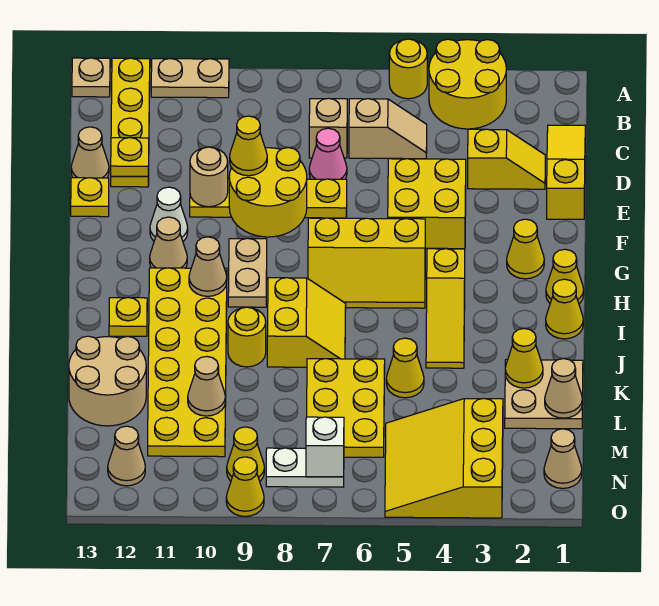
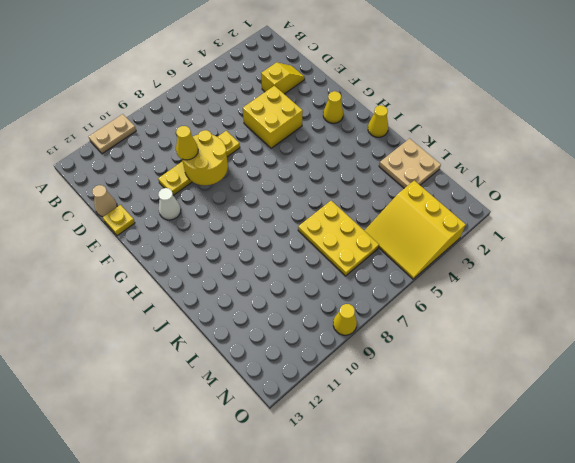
none -> yellow 2x2 round brick [429,39,506,129]
none -> yellow 1x1 round brick [389,39,427,99]
none -> yellow 1x4 plate [111,58,150,187]
none -> tan 1x1 plate [72,58,110,97]

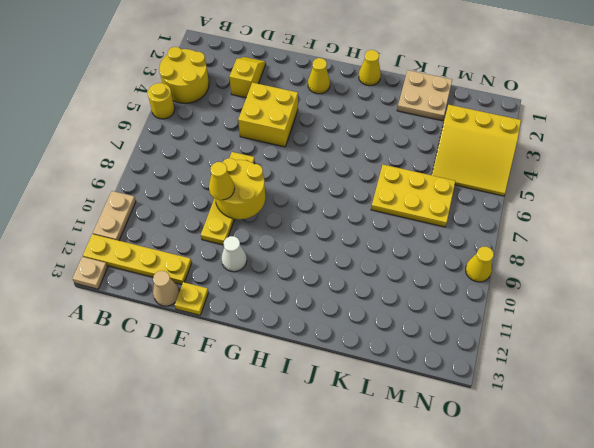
none -> yellow 1x3 slope [547,125,585,219]
none -> tan 1x2 slope [349,99,427,159]
none -> tan 1x1 brick [309,98,347,158]
none -> pink 1x1 cone [309,128,347,179]

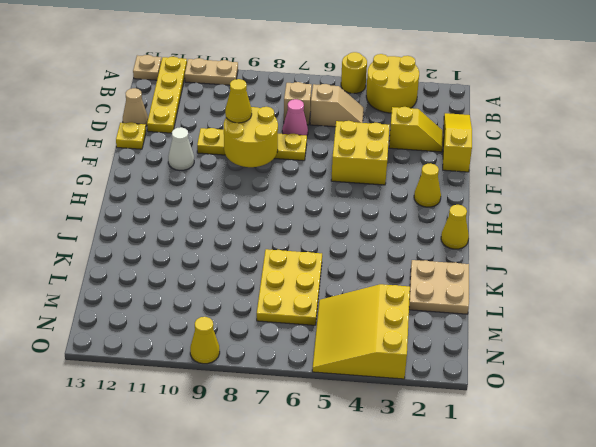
none -> yellow 2x3 slope [308,218,425,308]
none -> tan 1x2 plate [228,238,267,307]
none -> tan 1x1 cone [150,217,187,268]
none -> yellow 1x1 cone [546,249,584,304]

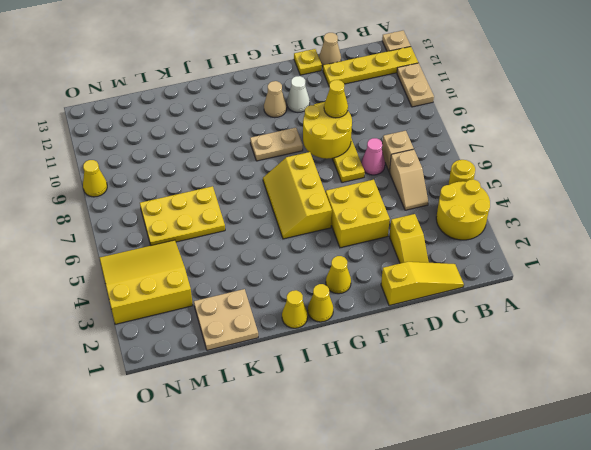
none -> yellow 1x3 slope [426,249,465,368]
none -> yellow 2x6 plate [148,268,227,457]
none -> yellow 2x2 slope [267,278,346,367]
none -> yellow 1x1 plate [109,298,147,336]

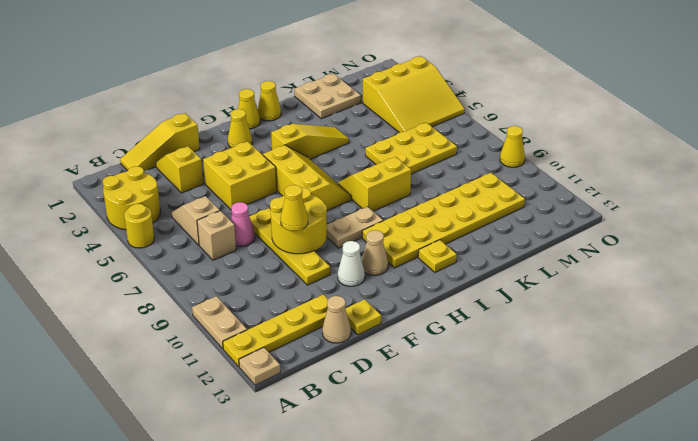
none -> yellow 1x1 round brick [228,307,266,367]
none -> yellow 1x1 cone [386,338,424,398]
none -> tan 2x2 round brick [69,336,146,426]
none -> tan 1x1 cone [544,429,582,488]

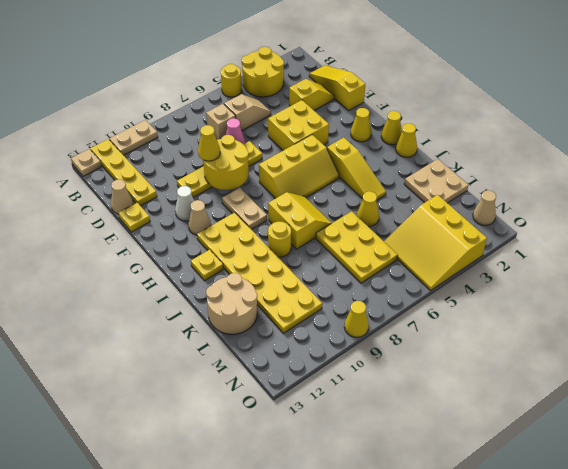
none -> white 1x2 plate [266,448,344,487]
none -> yellow 1x1 cone [227,427,264,481]
none -> tan 1x1 cone [108,426,145,486]
none -> yellow 1x1 plate [111,138,149,176]

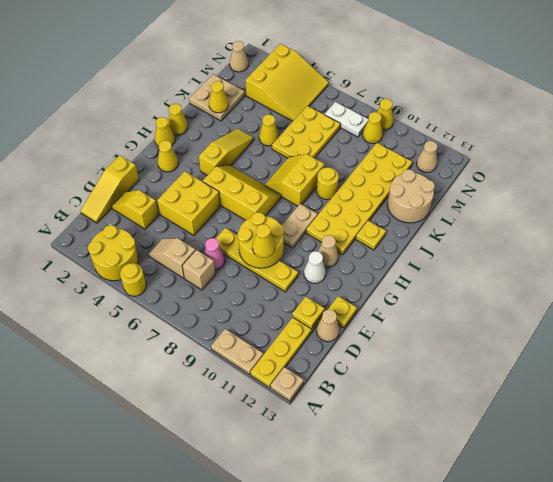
none -> tan 1x1 round brick [190,147,228,207]
none -> tan 1x1 cone [189,237,227,296]
none -> tan 1x1 cone [545,359,582,418]
none -> tan 1x1 cone [188,356,225,416]

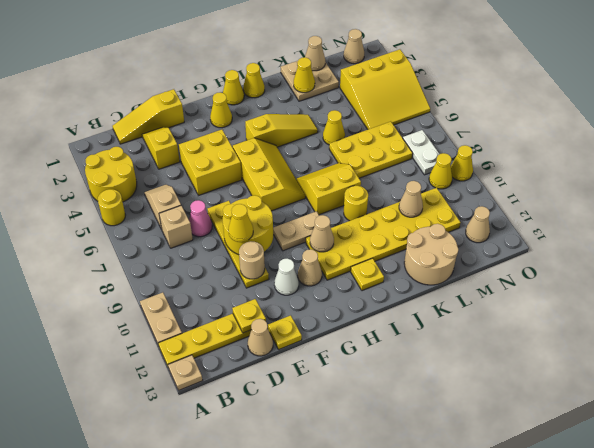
none -> white 1x1 brick [306,417,344,477]

